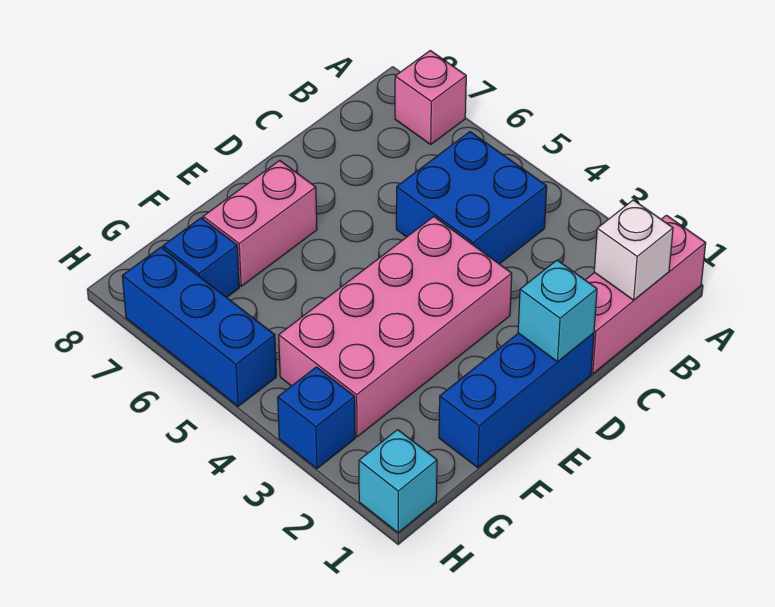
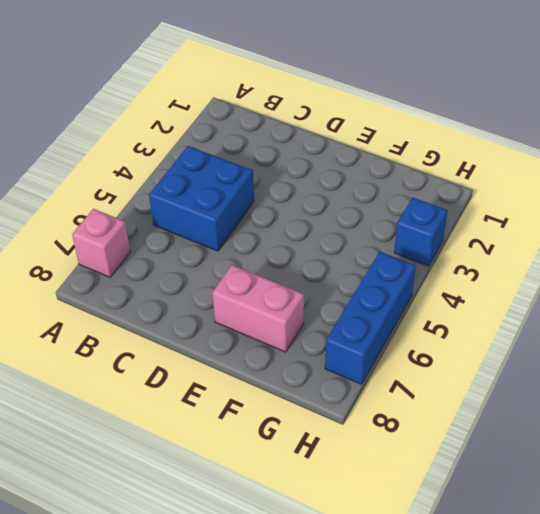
none -> pink 1x3 brick [586,215,706,374]
none -> blue 1x3 brick [439,333,594,468]
none -> pink 2x4 brick [279,217,512,437]

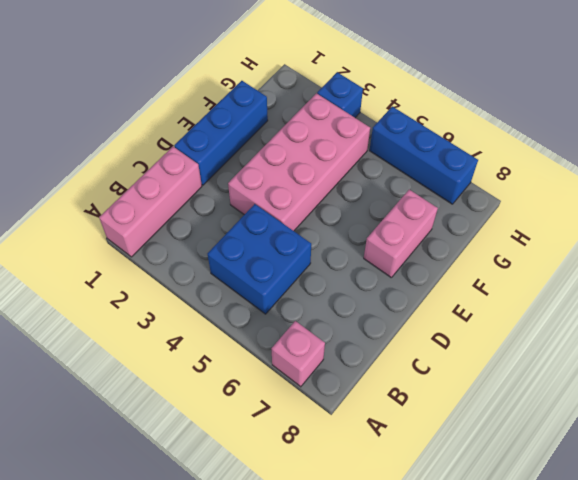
none -> blue 1x1 brick [163,218,239,297]
none -> cyan 1x1 brick [359,430,437,533]
none -> white 1x1 brick [594,200,673,300]

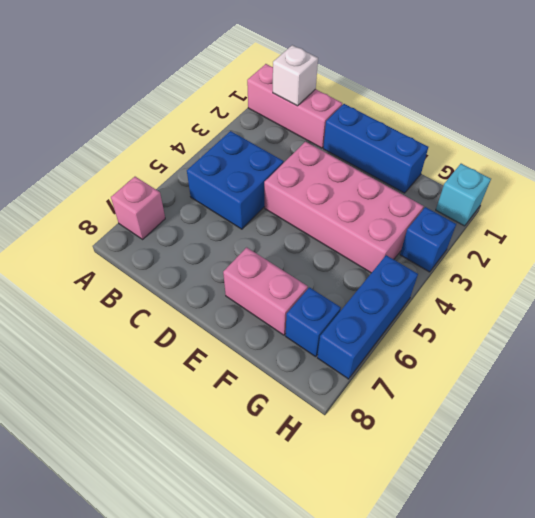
none -> cyan 1x1 brick [518,260,597,362]

